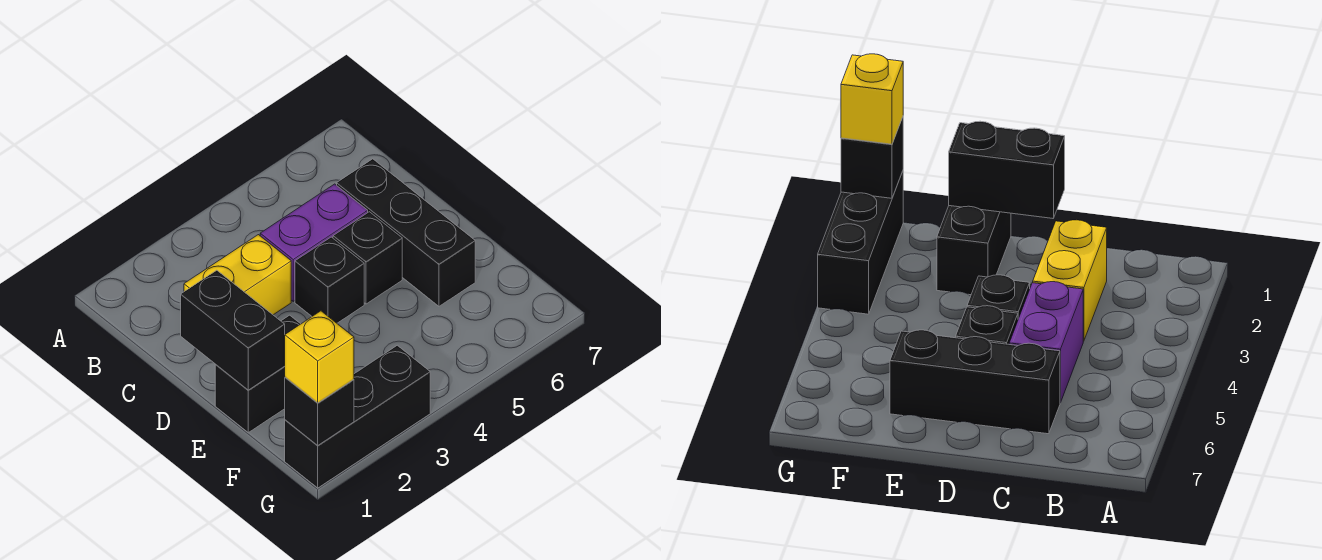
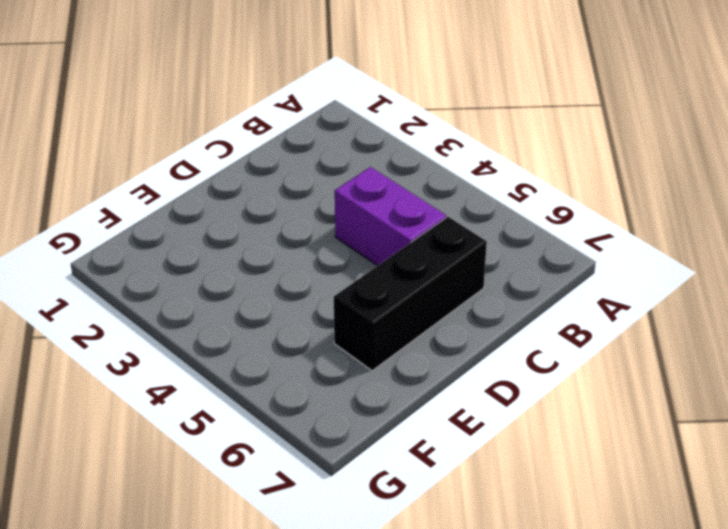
none -> yellow 1x2 brick [184,235,291,315]
none -> black 1x1 brick [295,237,364,323]

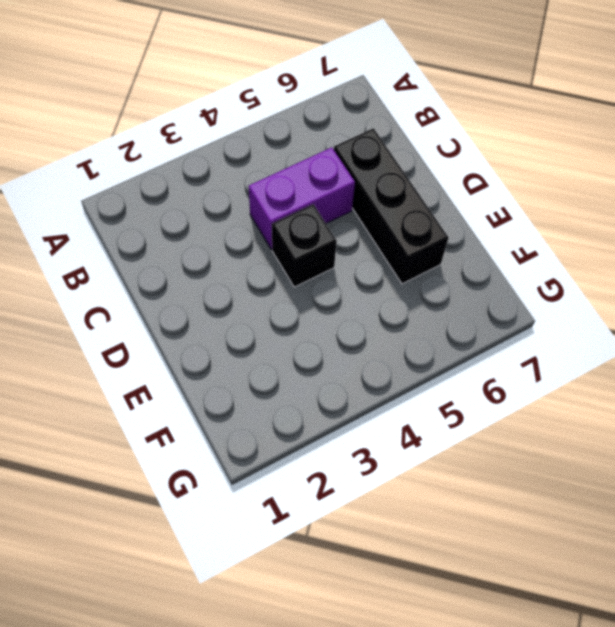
none -> yellow 1x2 brick [184,235,291,315]
none -> black 1x1 brick [333,212,402,304]

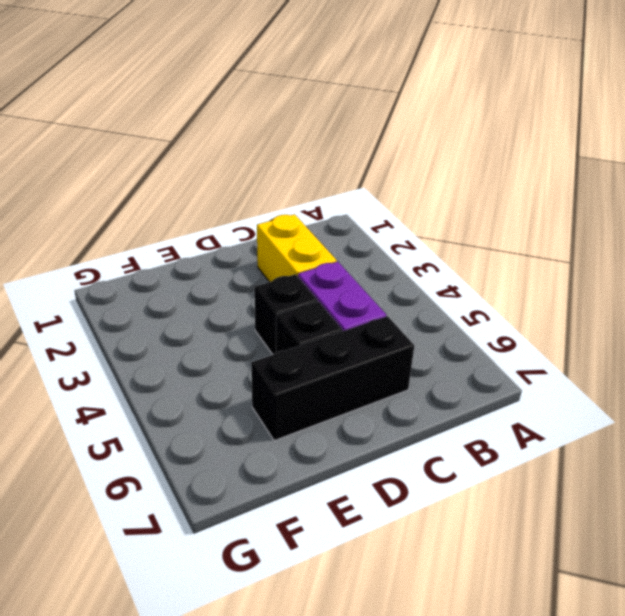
none -> black 1x2 brick [215,315,300,432]
none -> black 1x3 brick [285,345,430,488]

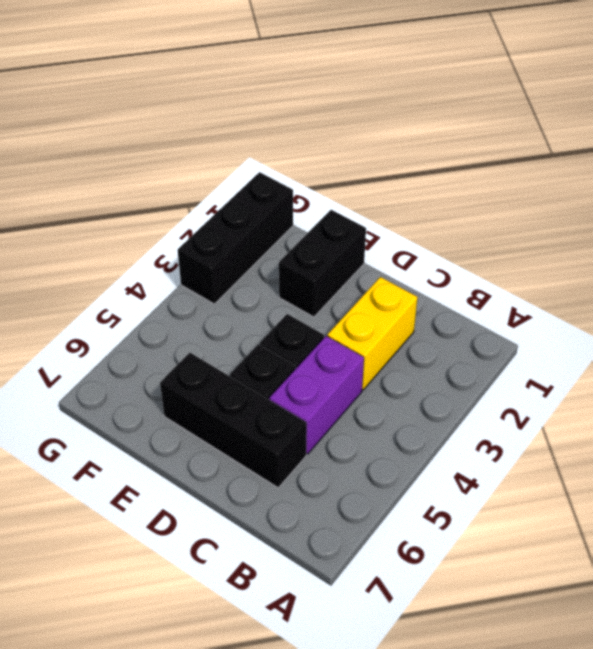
none -> black 1x2 brick [181,270,285,390]
none -> black 1x1 brick [285,377,354,446]

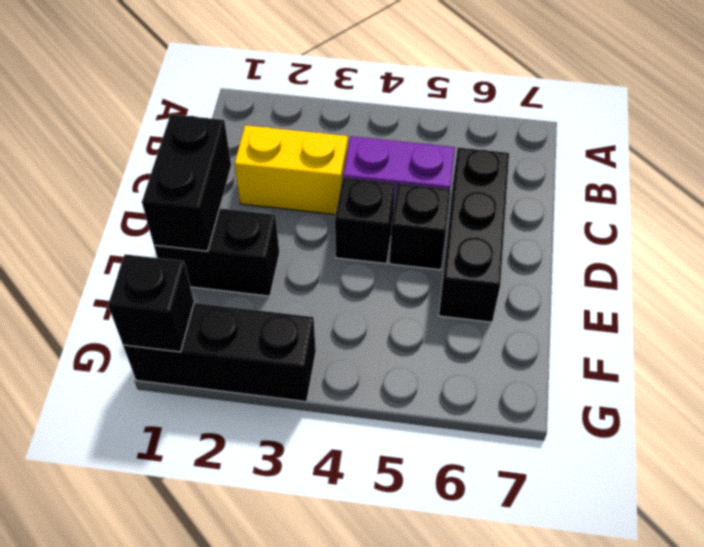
none -> yellow 1x1 brick [284,311,354,403]

